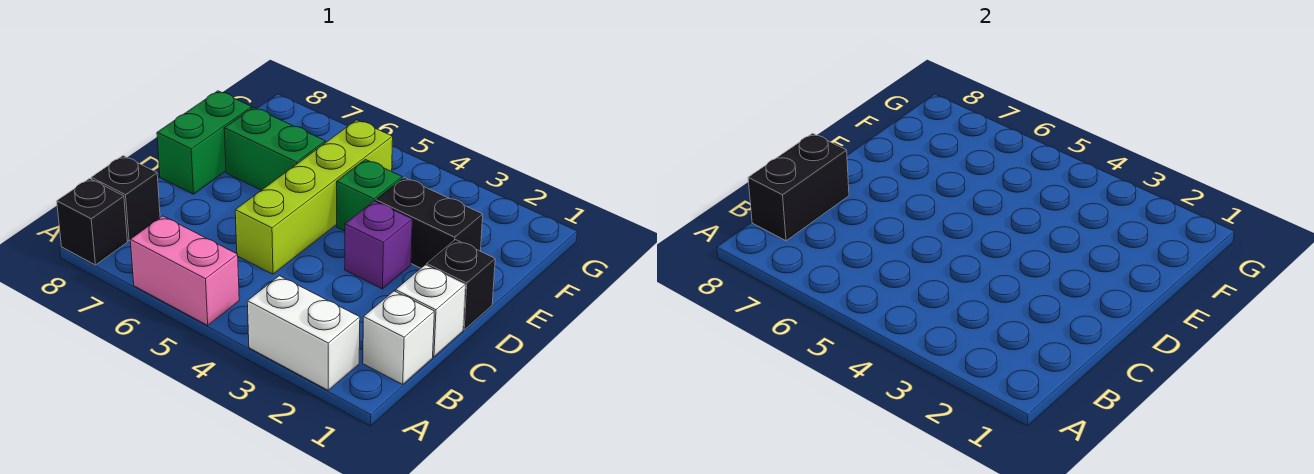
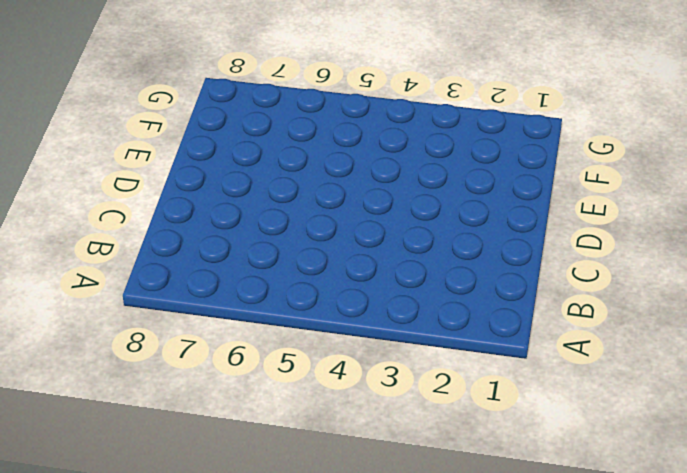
none -> white 1x2 brick [247,276,360,390]
none -> pink 1x2 brick [130,216,239,325]
none -> black 1x1 brick [57,179,127,265]

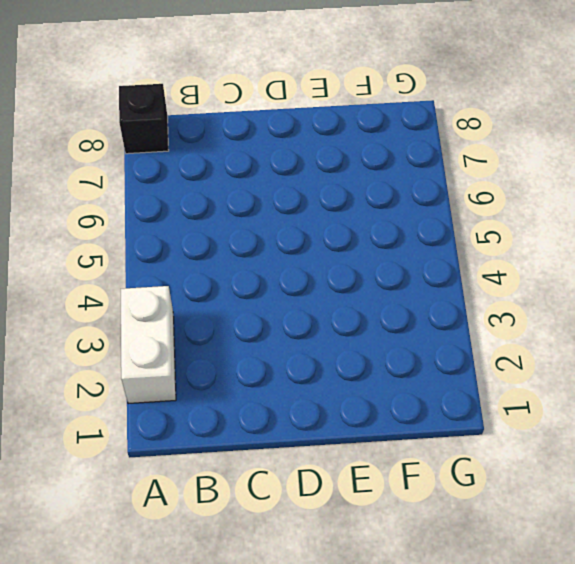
none -> pink 1x2 brick [130,216,239,325]
none -> white 1x1 brick [363,291,434,384]
none -> black 1x1 brick [91,156,160,241]

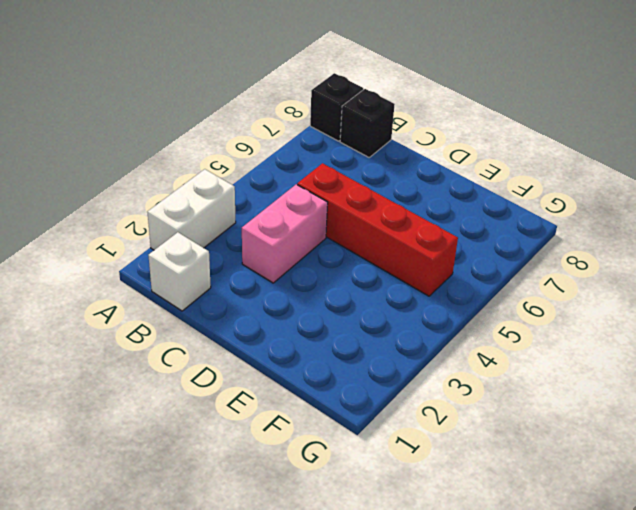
pink 1x2 brick [242,184,328,283] -> pink 1x2 brick moved to [130,216,239,325]
red 1x4 brick [297,163,458,296] -> lime 1x4 brick [235,120,393,274]
none -> white 1x1 brick [396,265,465,357]
none -> black 1x1 brick [427,240,495,330]
none -> purple 1x1 brick [345,201,412,289]

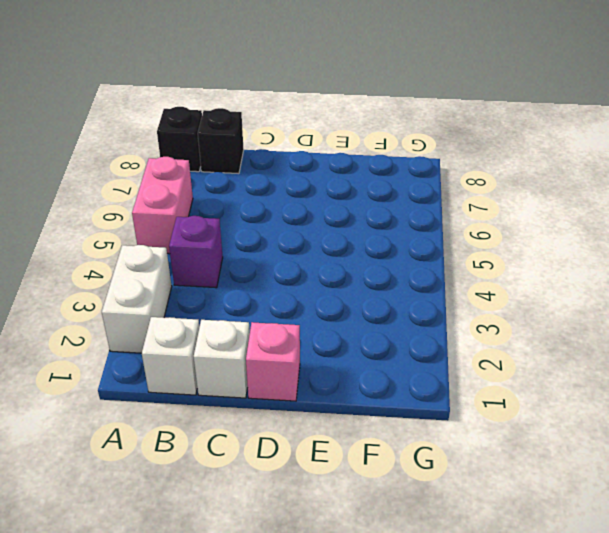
purple 1x1 brick [169,216,223,288] -> purple 1x1 brick moved to [345,201,412,289]
pink 1x1 brick [246,322,300,401] -> black 1x1 brick [427,240,495,330]
none -> lime 1x4 brick [235,120,393,274]
none -> green 1x2 brick [157,91,252,194]
none -> black 1x2 brick [376,178,483,268]

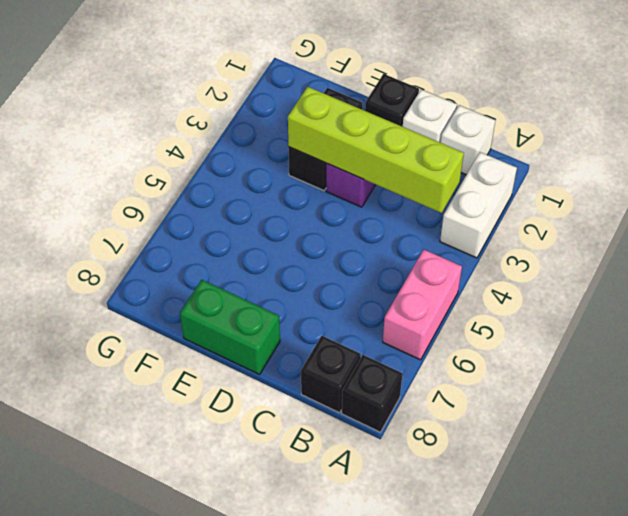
lime 1x4 brick [288,87,464,213] -> lime 1x4 brick moved to [235,120,393,274]
none -> green 1x1 brick [336,159,402,231]
none -> green 1x2 brick [224,107,325,190]
none -> black 1x2 brick [748,134,849,241]

